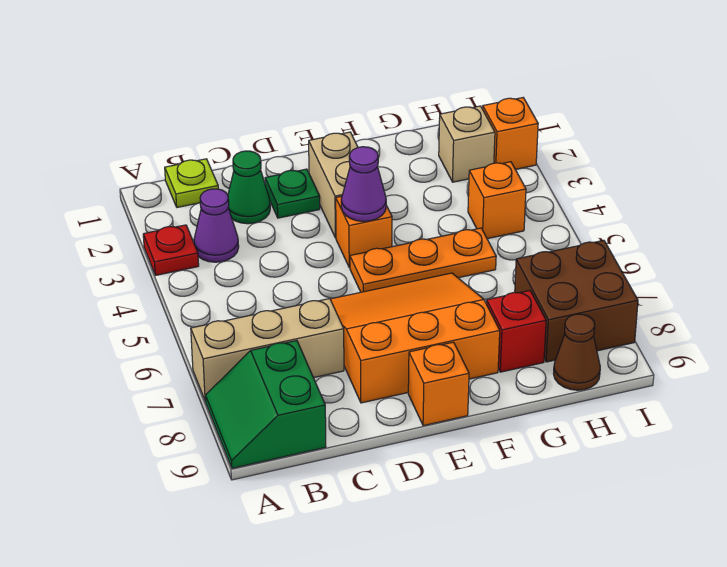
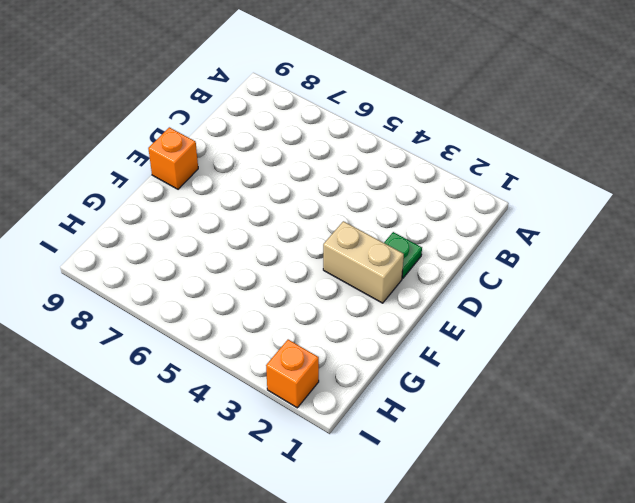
none -> red 1x1 plate [143,225,199,275]
none -> tan 1x3 brick [191,299,344,401]
none -> green 2x2 slope [205,341,326,468]

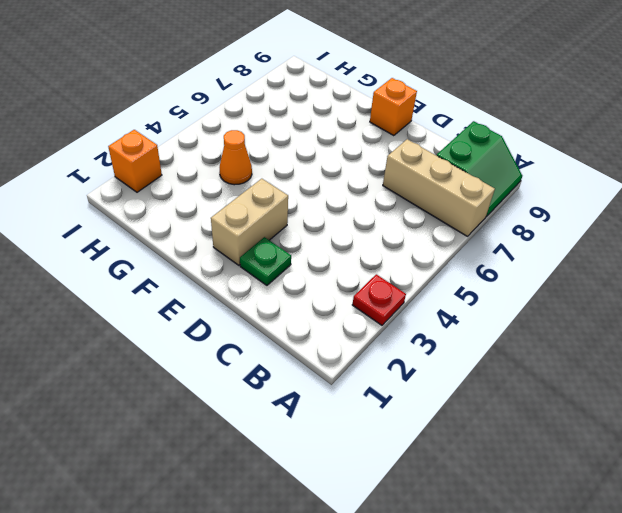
orange 1x1 cone [220,130,252,185] -> none
none -> lime 1x1 plate [165,159,218,207]
none -> purple 1x1 cone [194,189,239,262]
none -> green 1x1 cone [228,151,270,224]

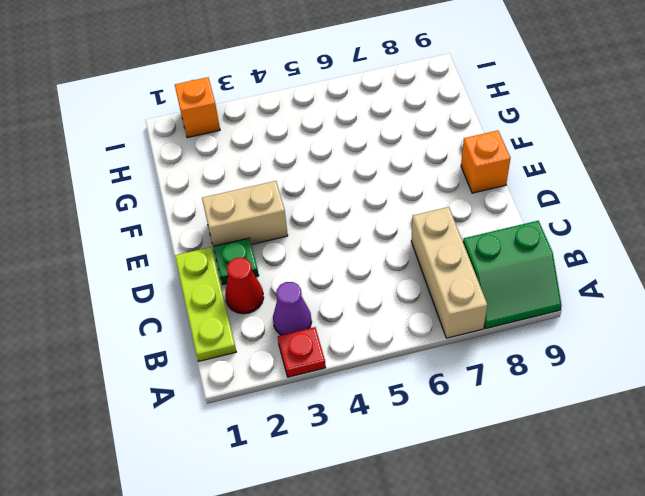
lime 1x3 plate [175,247,236,361] -> lime 1x1 plate [165,159,218,207]
red 1x1 cone [225,258,264,314] -> green 1x1 cone [228,151,270,224]
none -> orange 3x3 slope [330,273,500,403]
none -> orange 1x1 brick [336,196,392,268]
none -> orange 1x3 plate [350,228,496,292]

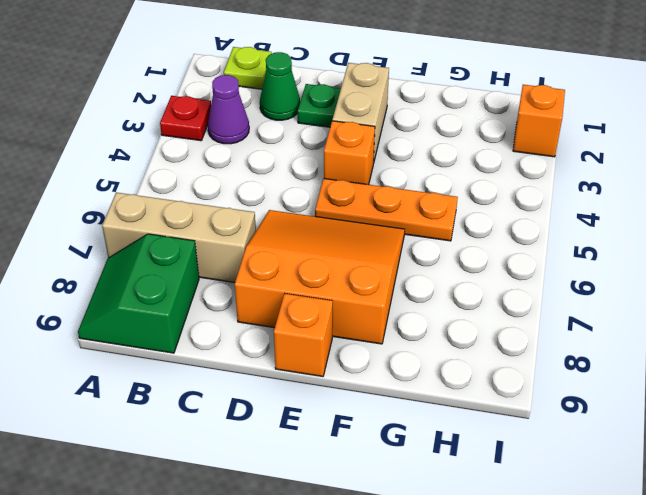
none -> red 1x1 brick [486,290,546,372]
none -> tan 1x1 brick [439,106,495,182]
none -> orange 1x1 brick [468,162,526,239]

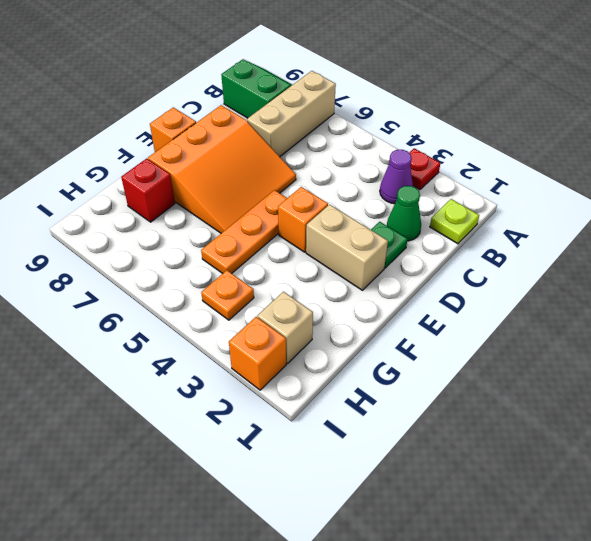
orange 1x1 plate [201,270,254,320] -> orange 1x1 brick [468,162,526,239]
none -> brown 2x2 brick [515,240,638,362]
none -> brown 1x1 cone [554,314,600,390]
none -> purple 1x1 cone [341,147,386,221]

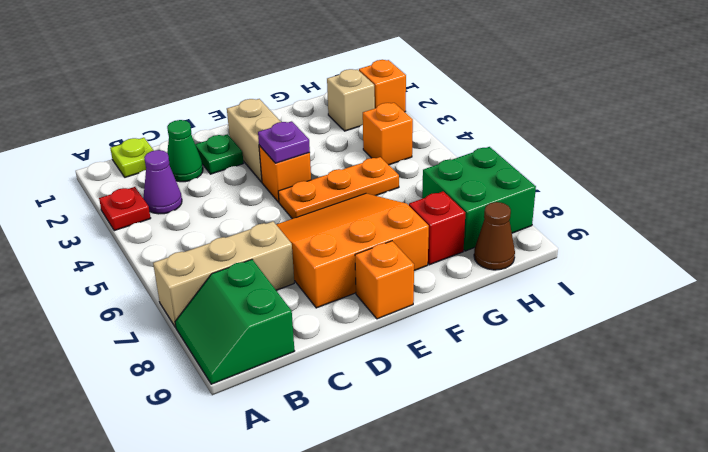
purple 1x1 plate [258,121,310,163] -> purple 1x1 cone [341,147,386,221]
green 2x2 brick [422,147,536,251] -> brown 2x2 brick [515,240,638,362]

